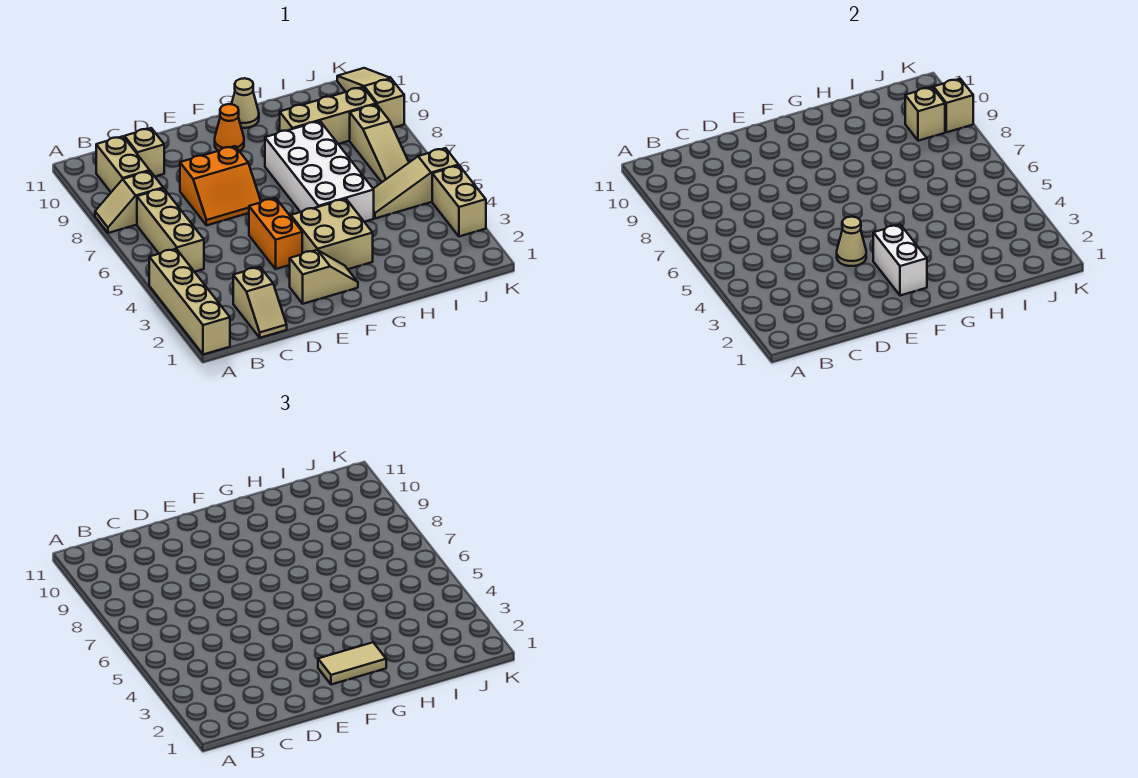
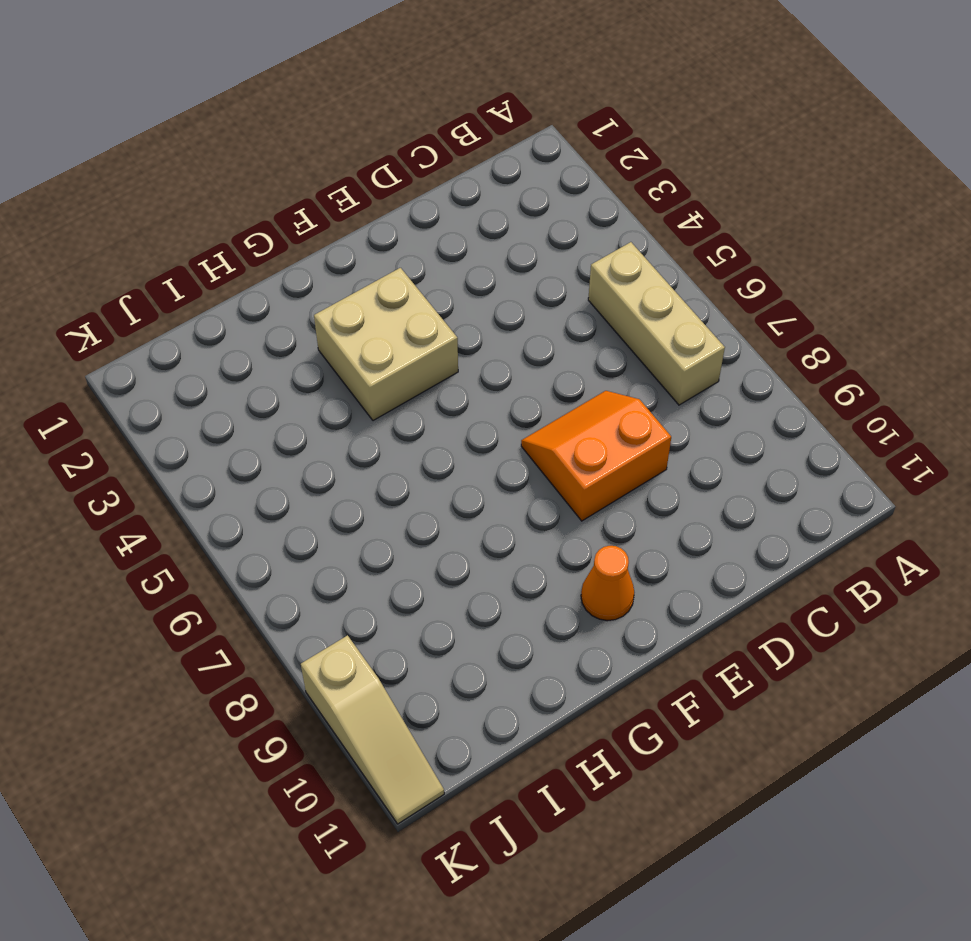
none -> tan 1x4 brick [149,249,230,355]
none -> tan 1x2 slope [95,171,163,233]
none -> tan 1x2 brick [96,136,150,192]

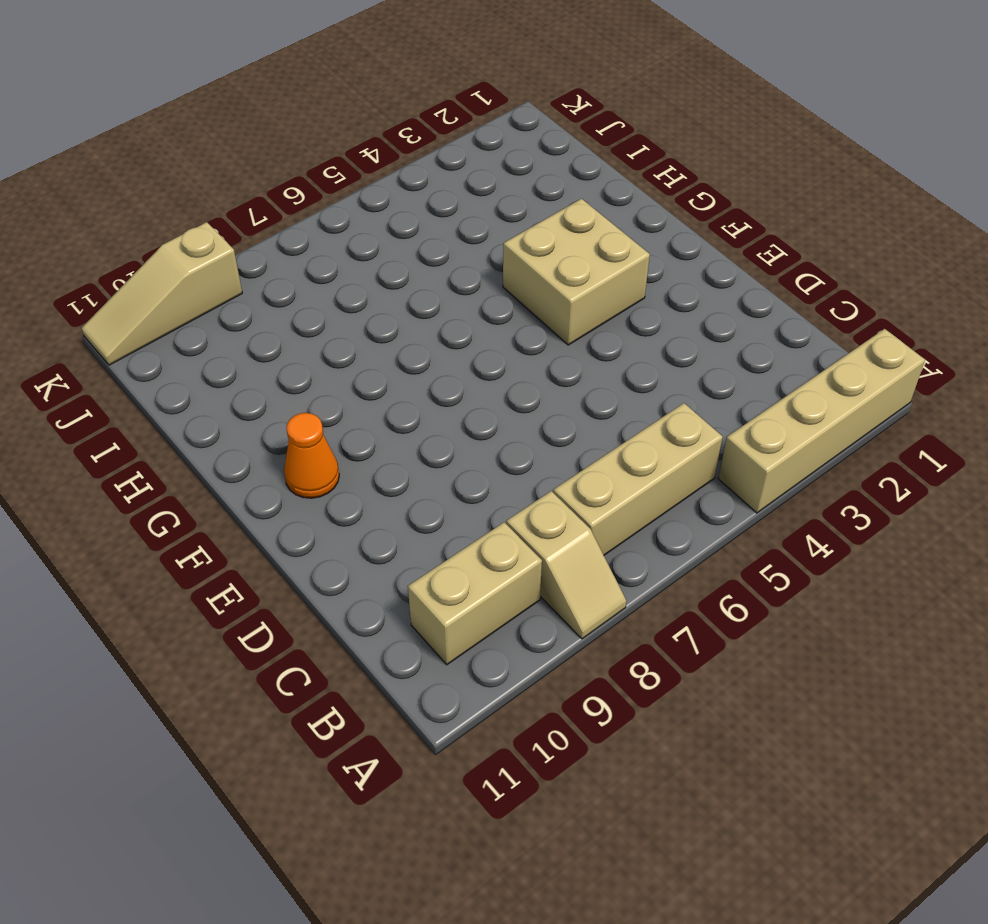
none -> tan 1x2 slope [233,267,287,338]
none -> tan 1x1 brick [125,128,164,177]
none -> orange 2x2 slope [180,146,261,225]

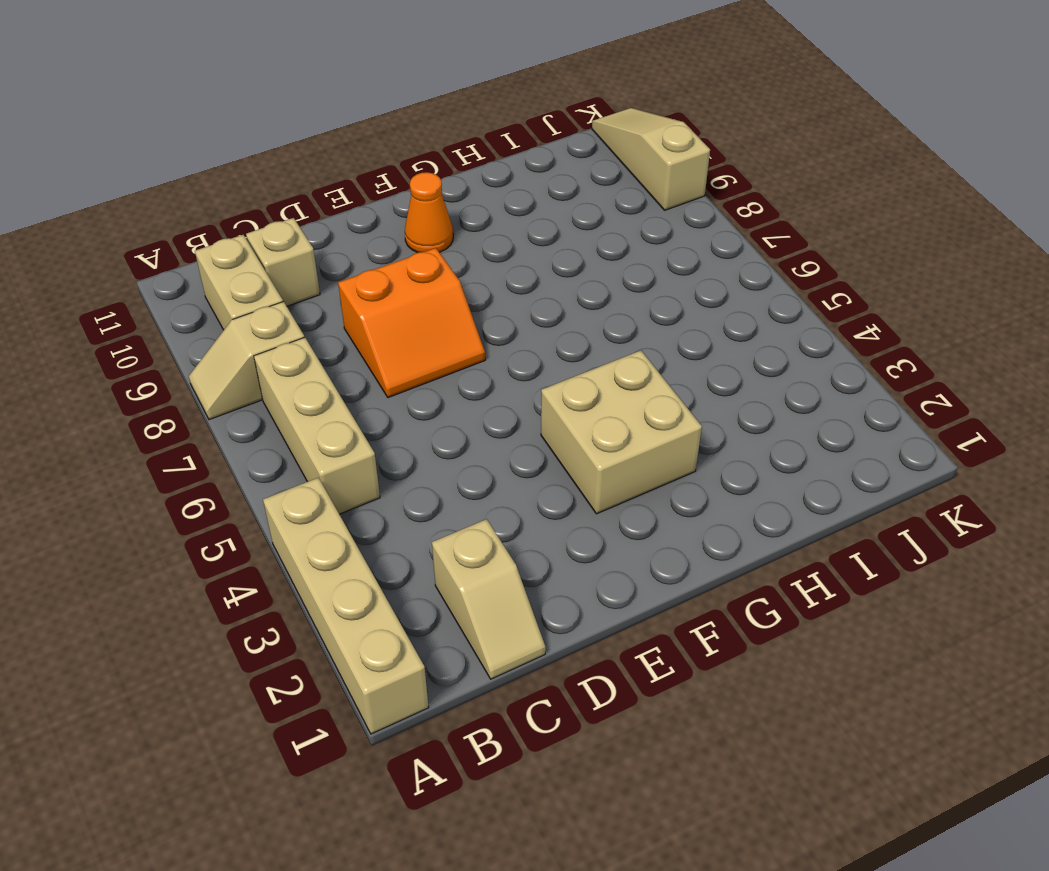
none -> tan 1x2 slope [290,250,358,304]
none -> orange 1x2 brick [249,198,302,269]
none -> white 2x4 brick [265,121,374,222]

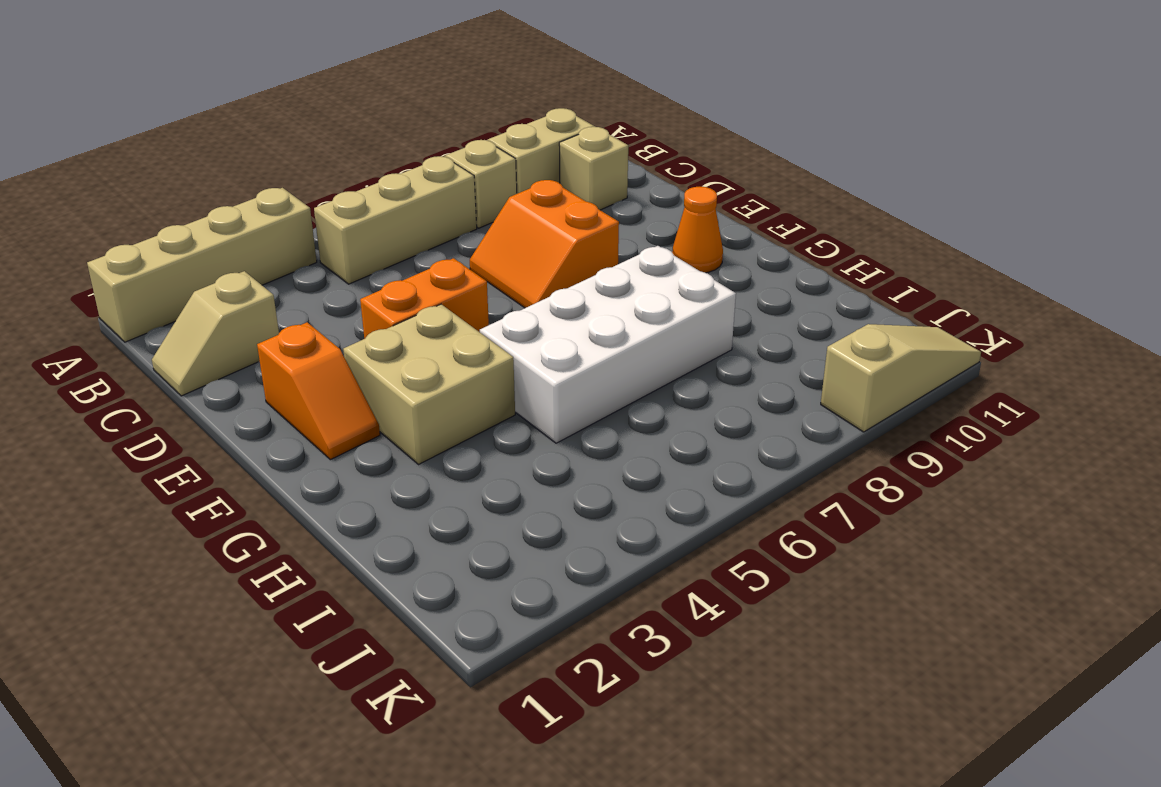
orange 1x2 slope [257,322,380,460] -> tan 1x2 slope [290,250,358,304]
none -> tan 1x1 cone [232,78,259,128]
none -> tan 1x3 brick [280,87,376,144]
none -> tan 1x3 slope [373,148,459,218]

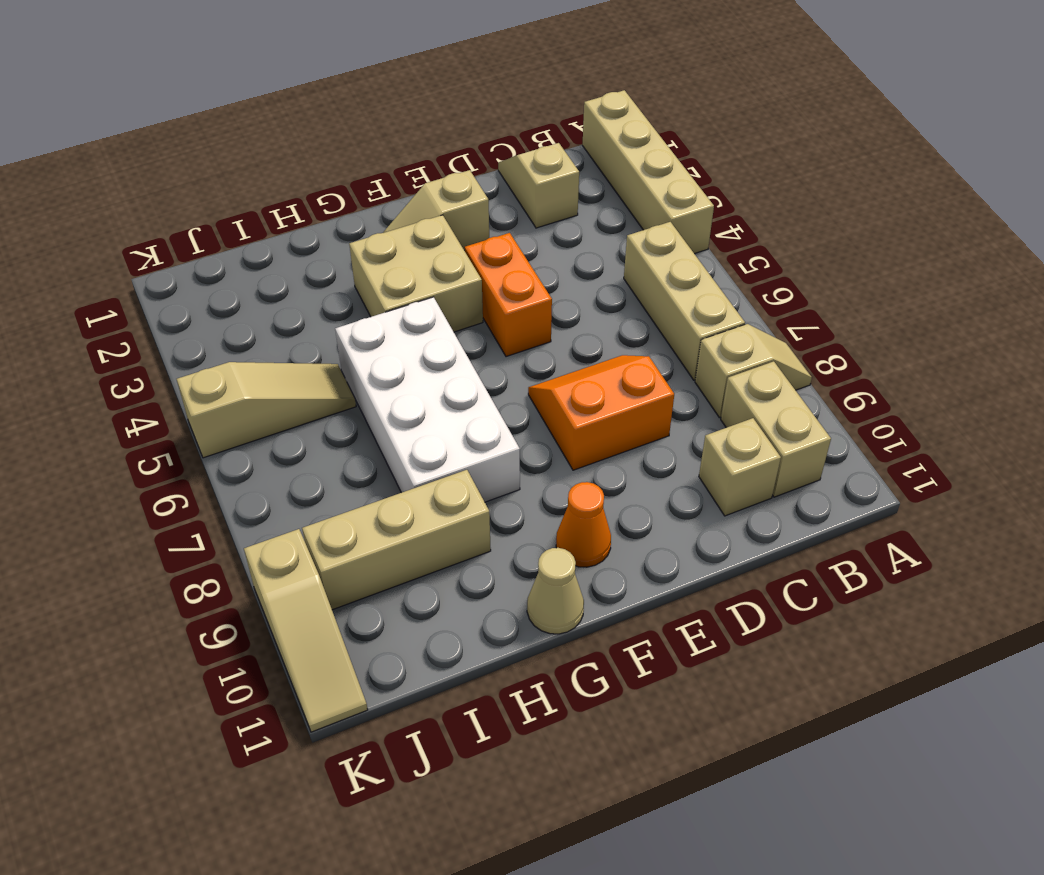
none -> tan 1x3 slope [350,104,409,182]
none -> tan 1x2 brick [432,166,486,236]
none -> tan 1x1 cone [837,217,866,266]

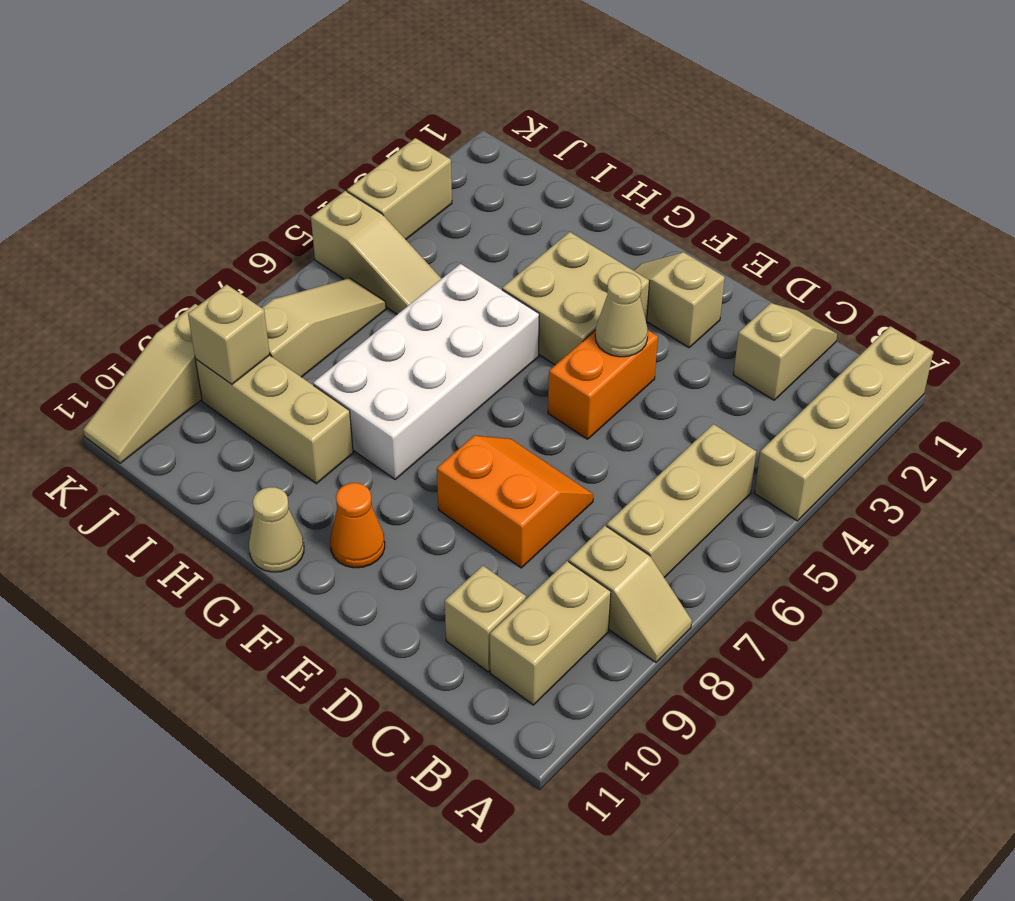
none -> white 1x2 brick [873,225,927,296]
none -> tan 1x1 brick [933,79,973,132]
none -> tan 1x2 tile [318,642,386,685]

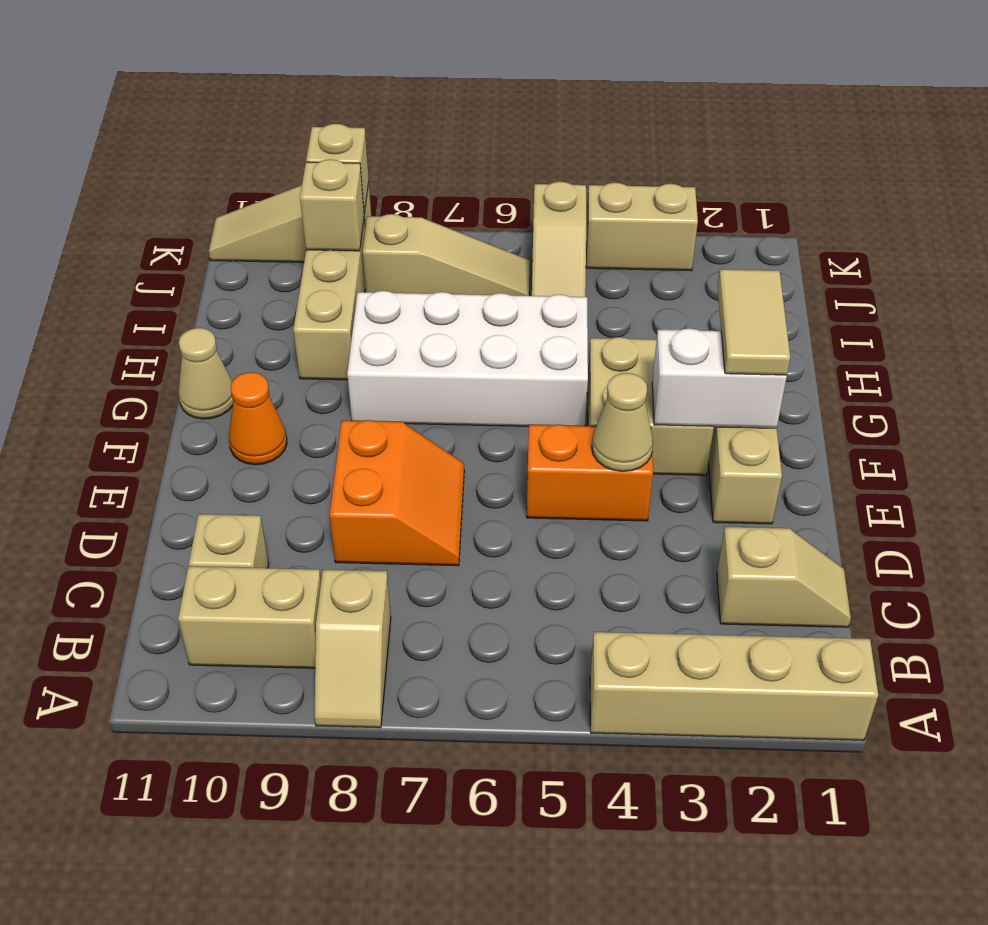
none -> tan 1x3 brick [137,188,204,272]

